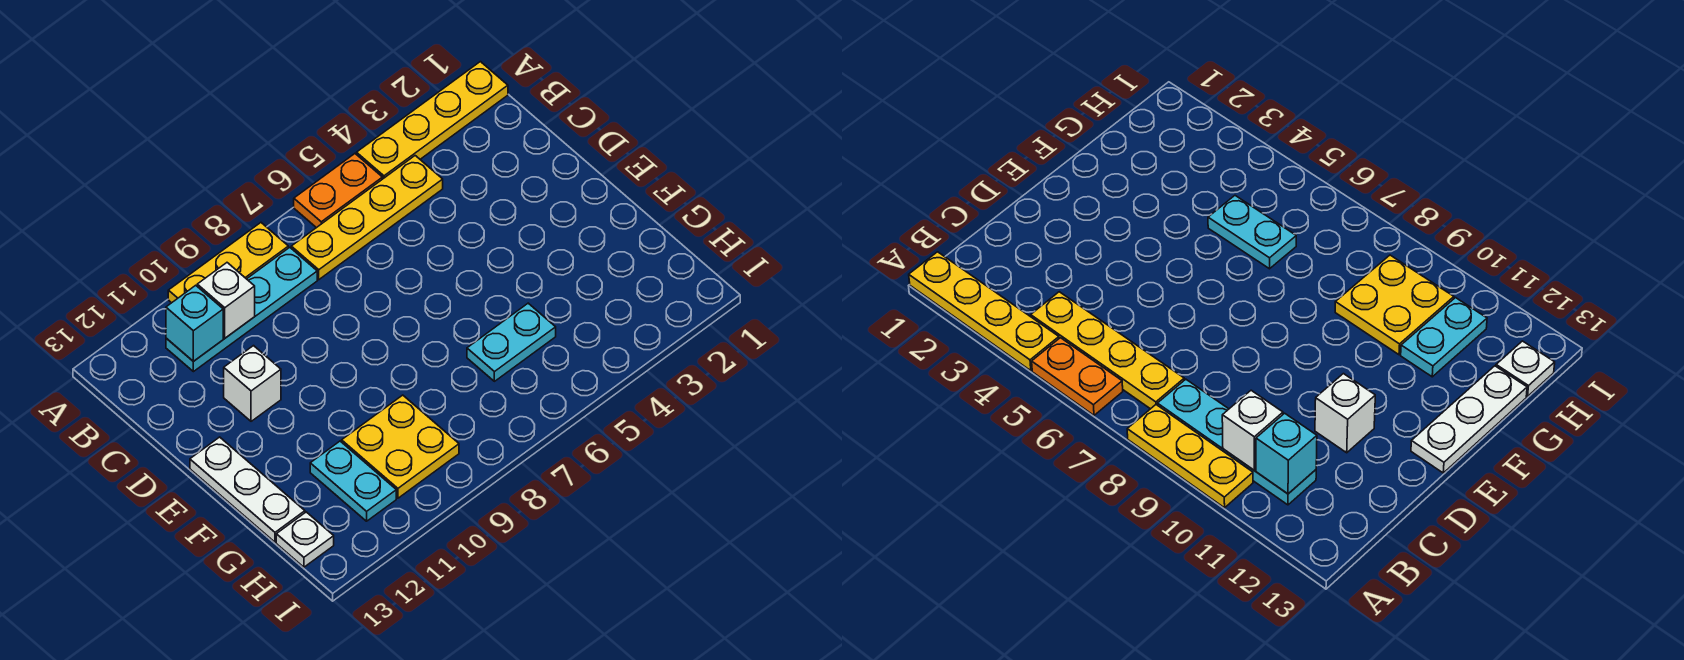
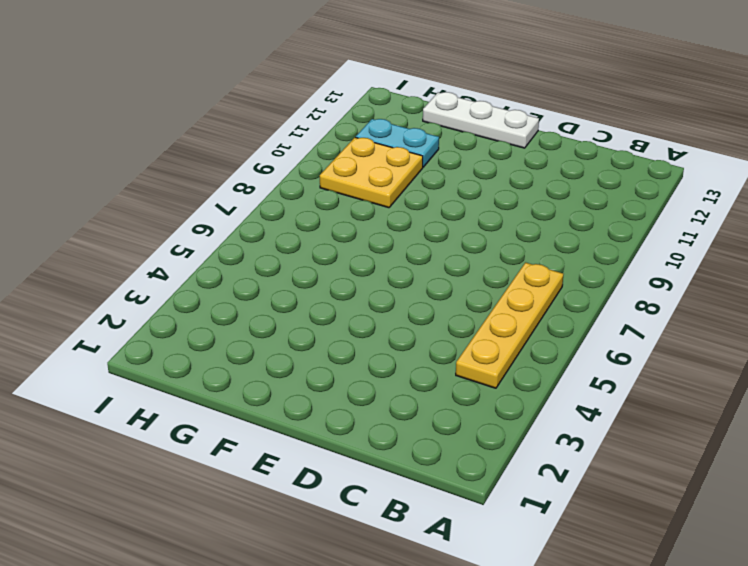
none -> yellow 1x4 plate [357,62,508,179]
none -> orange 1x2 plate [294,154,382,228]
none -> yellow 1x3 plate [168,223,288,303]

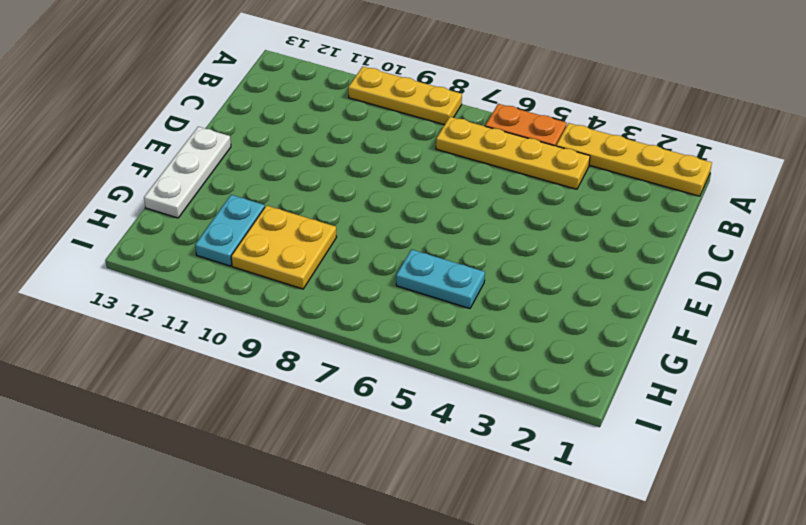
none -> cyan 1x4 plate [166,247,317,372]
none -> white 1x1 brick [224,346,281,421]
none -> white 1x1 plate [276,512,334,567]

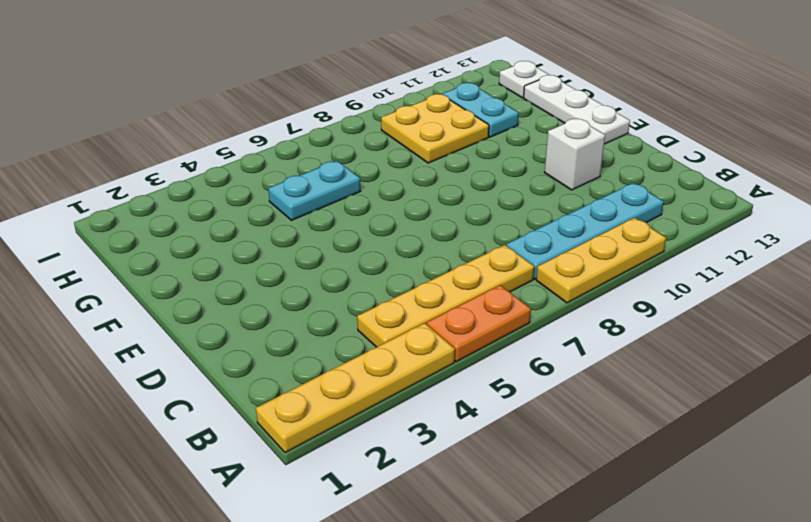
none -> white 1x1 brick [197,263,255,338]
none -> cyan 1x1 brick [166,285,223,361]

